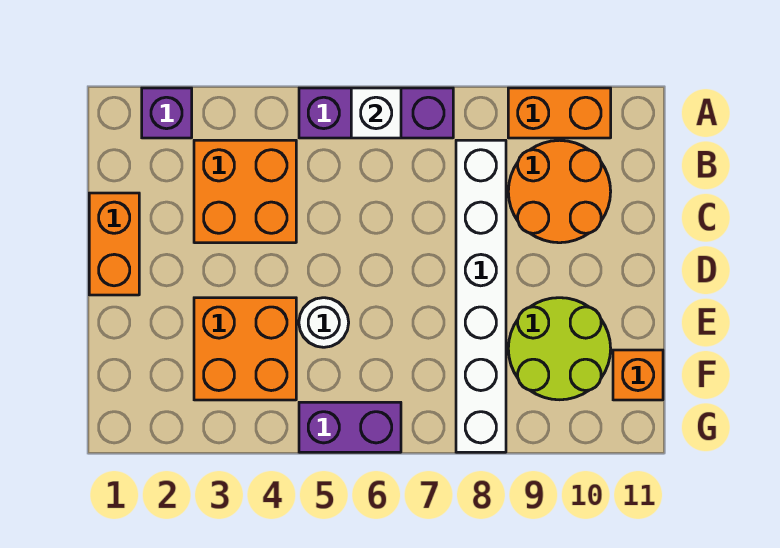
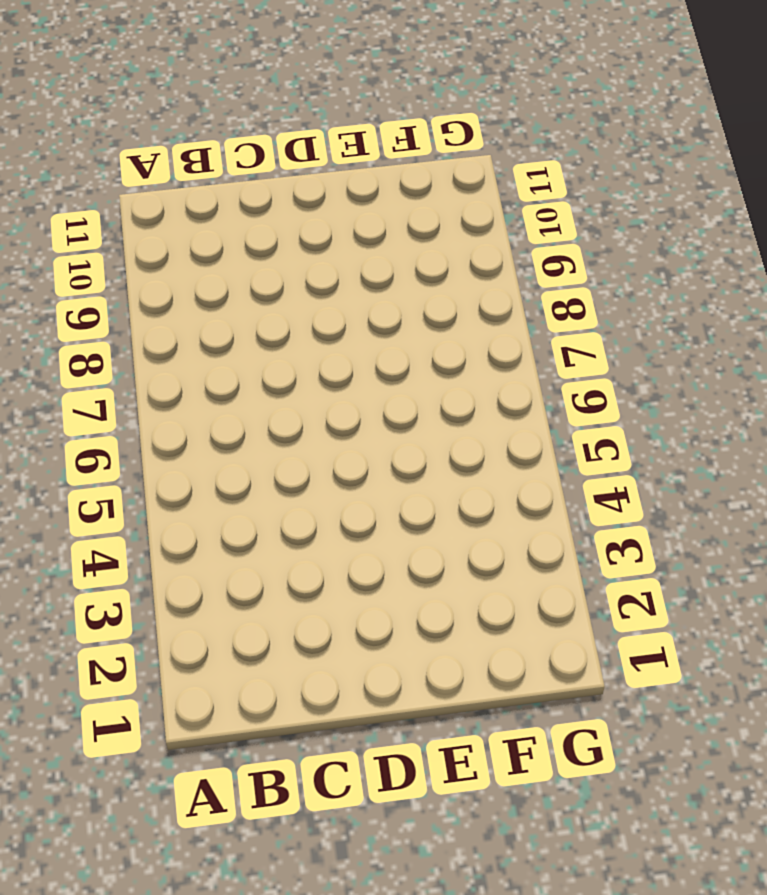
none -> purple 1x1 brick [142,88,192,138]
none -> purple 1x3 brick [299,88,453,138]
none -> orange 1x2 brick [508,88,611,138]

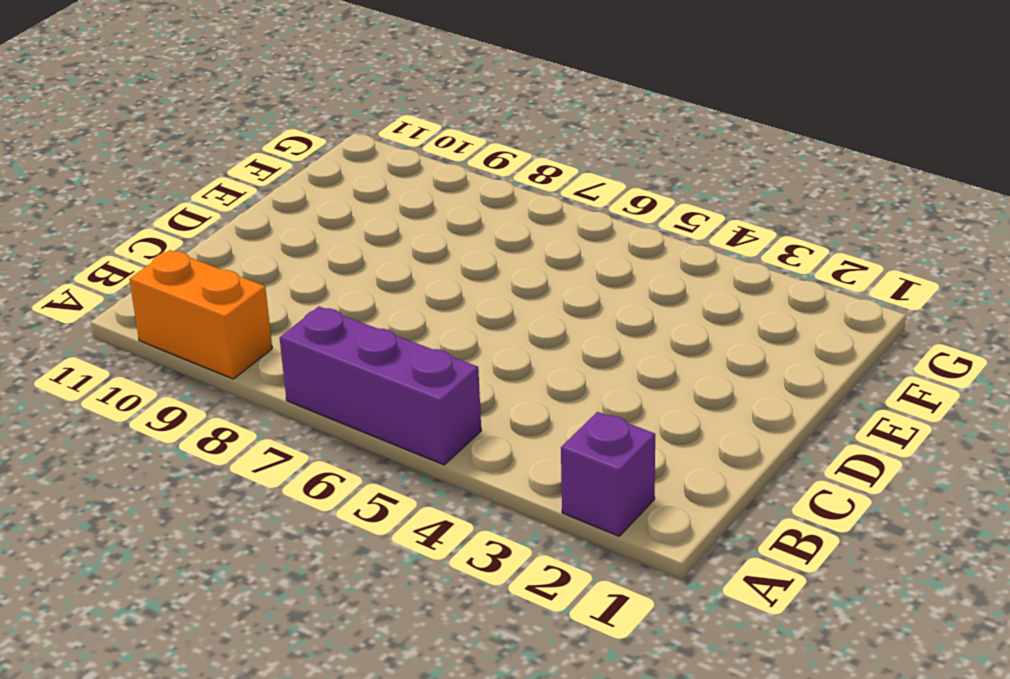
none -> orange 2x2 brick [194,140,296,243]
none -> white 1x6 brick [456,140,506,452]
none -> orange 2x2 round brick [508,140,611,243]

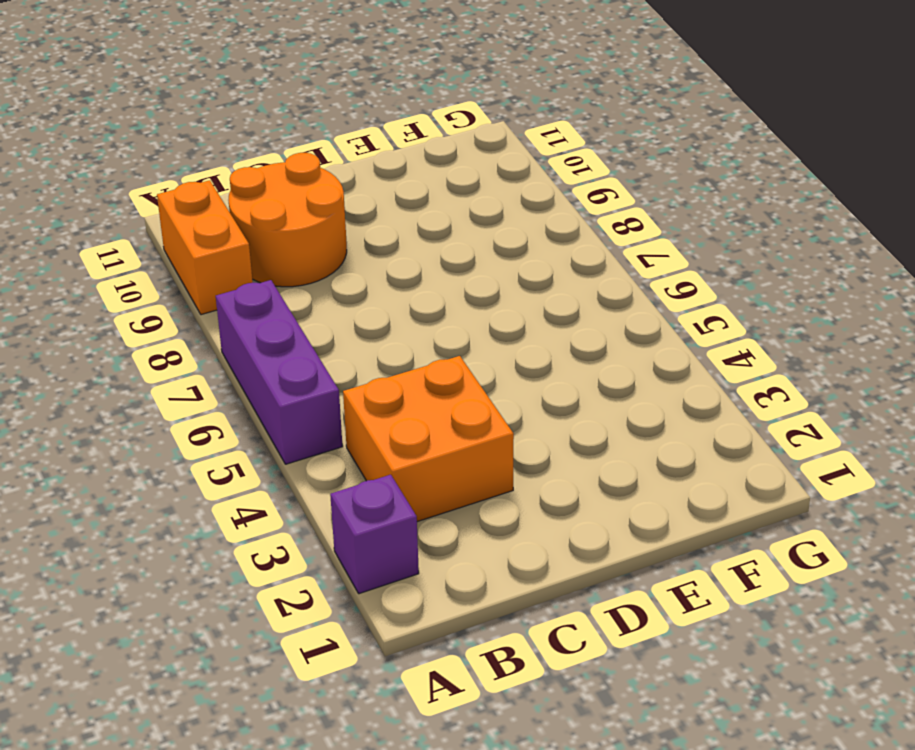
none -> white 1x6 brick [456,140,506,452]
none -> orange 1x2 brick [89,193,139,295]
none -> orange 2x2 brick [194,298,296,400]

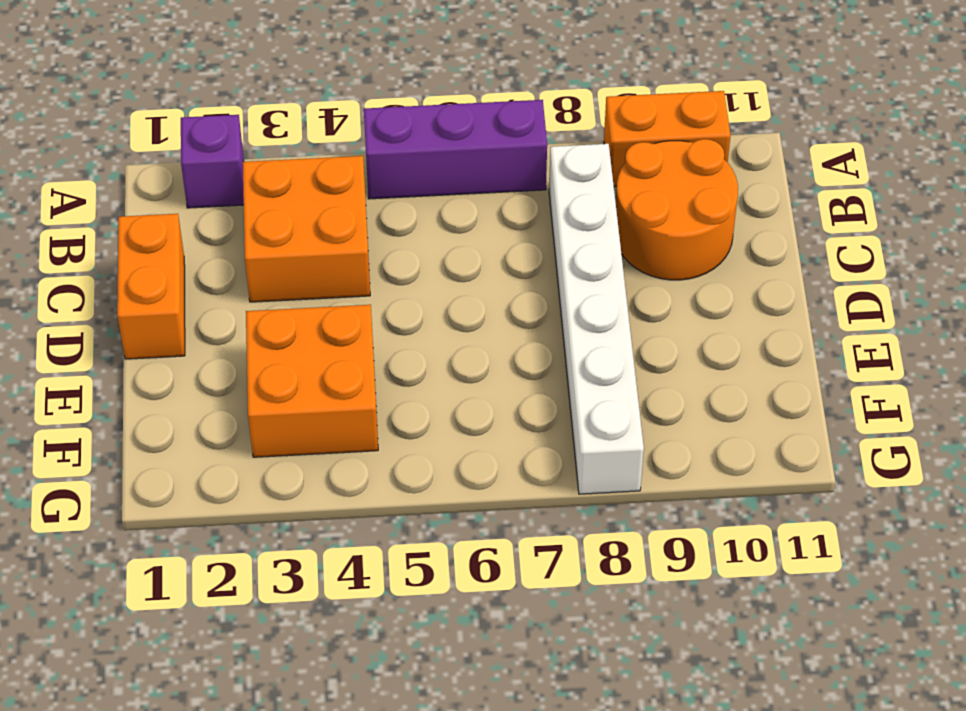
none -> white 1x1 round brick [299,298,349,347]
none -> lime 2x2 round brick [508,298,611,400]
none -> orange 1x1 brick [613,350,663,400]

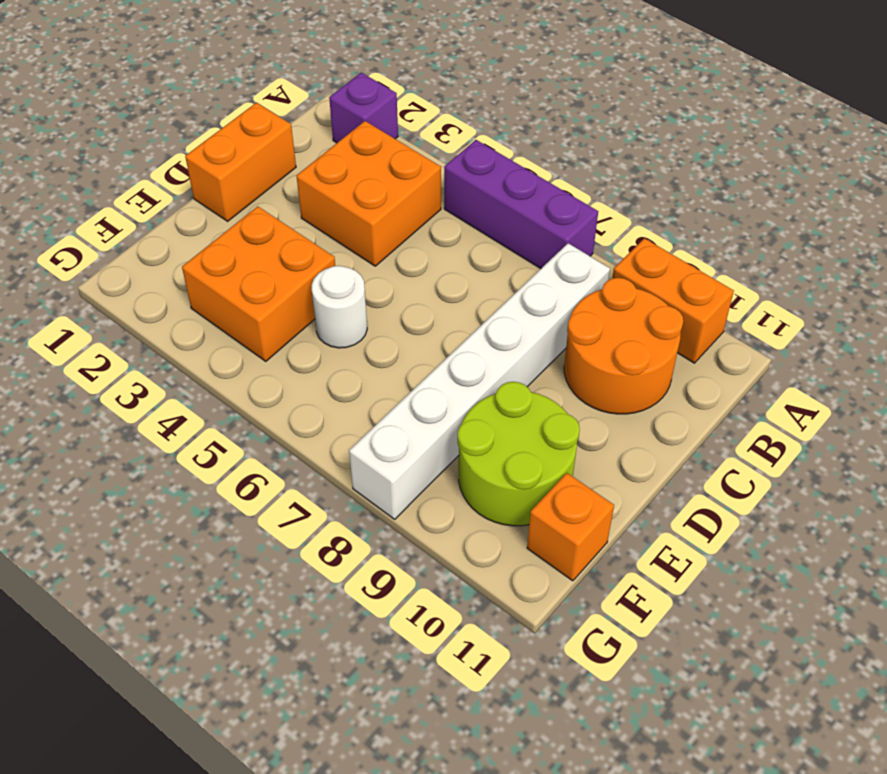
none -> purple 1x2 brick [299,402,401,452]
none -> white 1x1 brick [351,88,401,138]

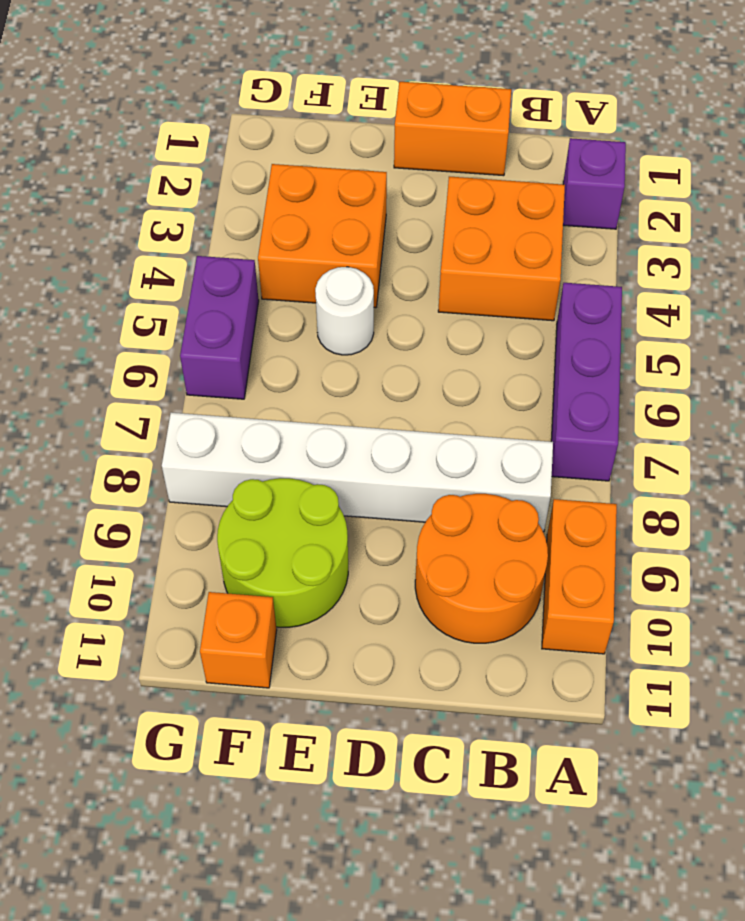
none -> white 1x1 brick [351,88,401,138]

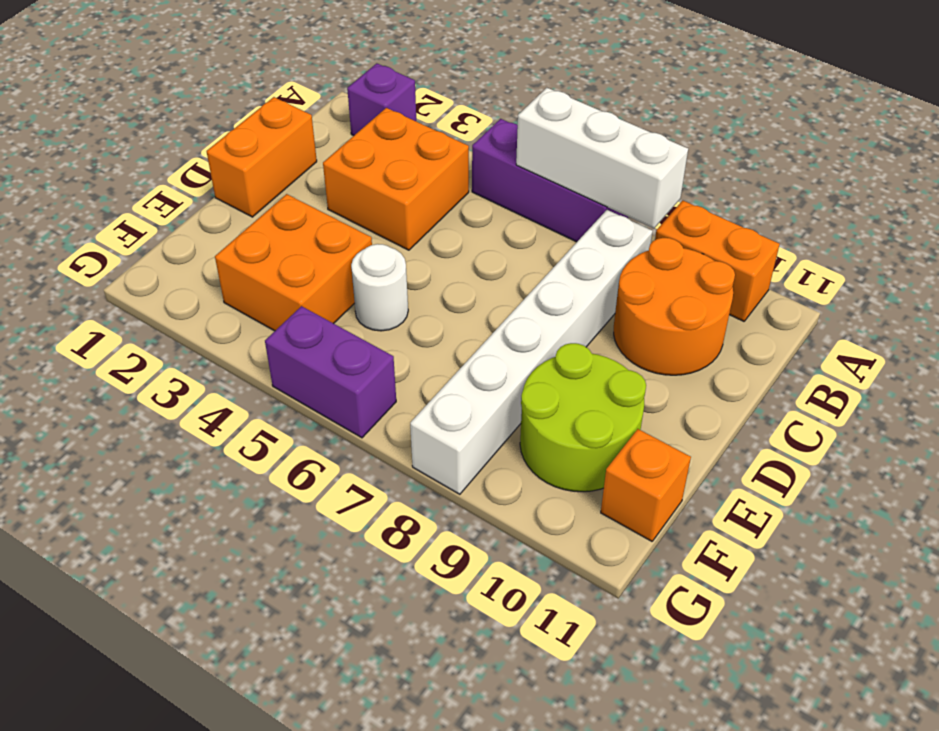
white 1x3 brick [516,88,688,228] -> white 1x1 brick [351,88,401,138]

